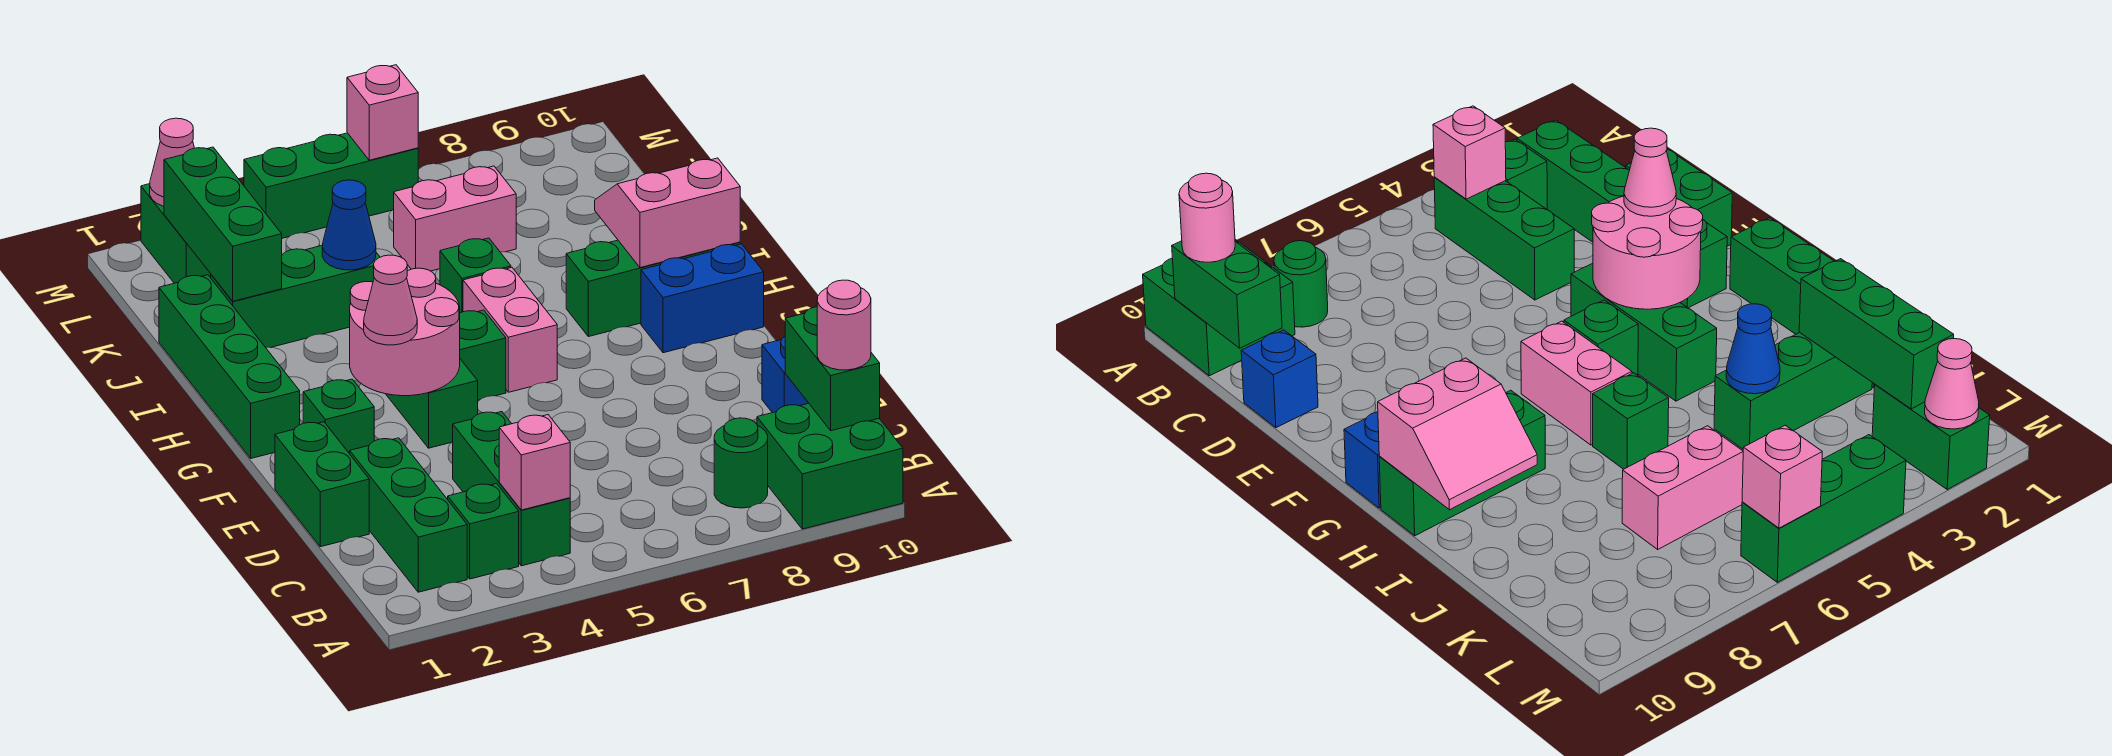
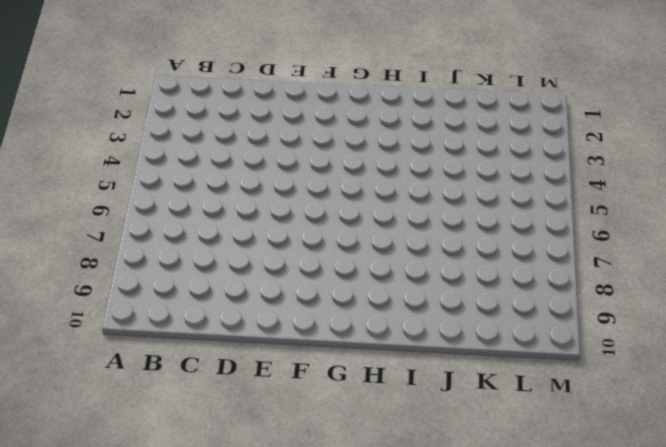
none -> green 2x2 brick [757,403,903,529]
none -> green 1x3 brick [350,438,467,592]
none -> green 1x1 brick [448,484,519,579]

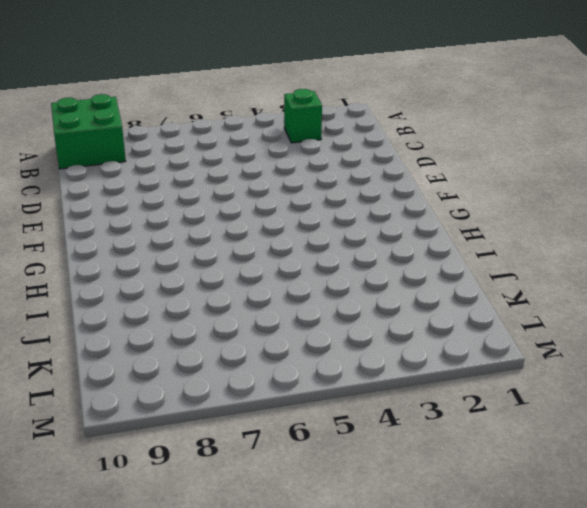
none -> green 1x3 brick [350,438,467,592]
none -> green 1x3 brick [453,412,570,566]
none -> green 1x1 round brick [714,418,768,508]

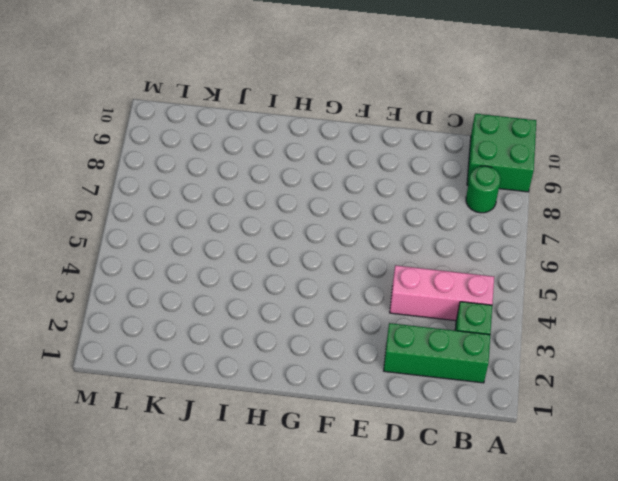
pink 1x3 brick [390,265,494,321] -> green 1x3 brick [453,412,570,566]
none -> green 1x2 brick [275,422,369,547]
none -> blue 1x1 brick [762,337,808,413]
none -> green 1x1 brick [303,379,374,454]

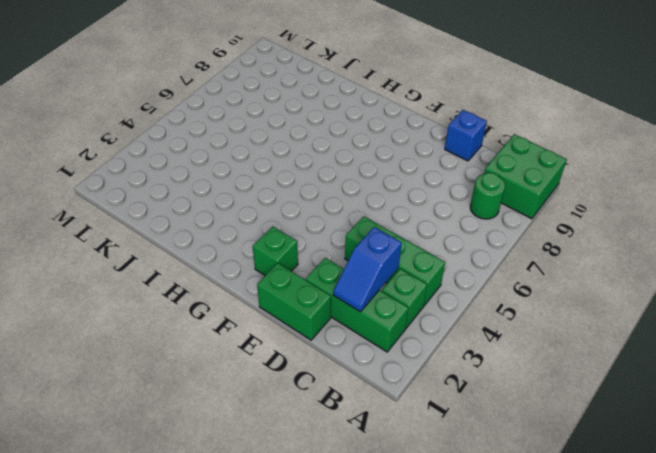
blue 1x2 slope [333,227,402,312] -> none
none -> green 1x3 brick [386,359,478,448]
none -> green 1x4 brick [159,275,300,458]
none -> green 1x1 brick [460,310,506,400]

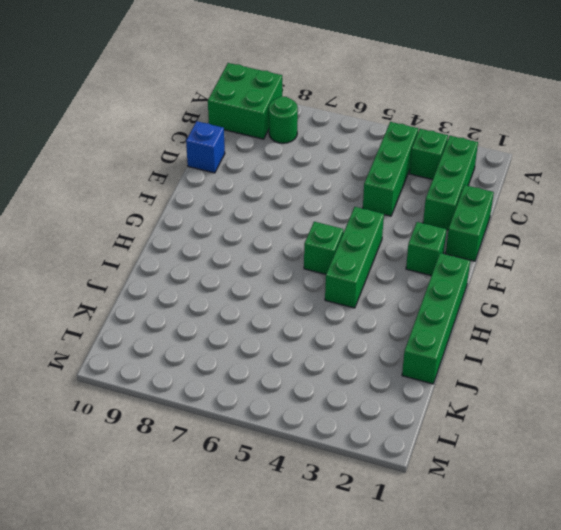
none -> pink 1x2 brick [463,268,557,392]
none -> blue 1x2 brick [641,244,764,353]
none -> green 1x3 brick [566,240,740,337]

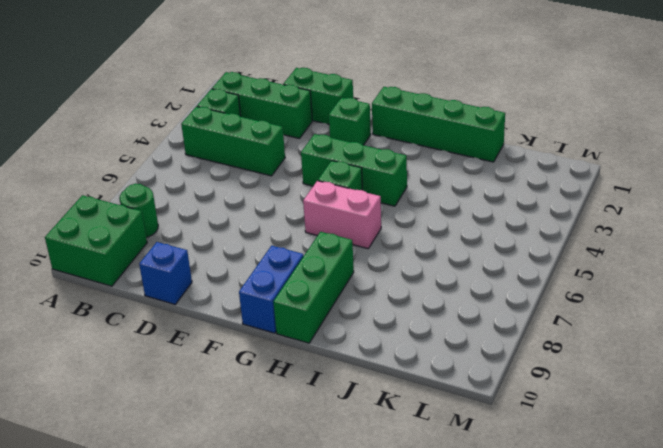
none -> green 1x1 brick [440,238,511,313]
none -> green 1x3 brick [211,245,380,348]
none -> pink 1x2 brick [394,166,516,271]

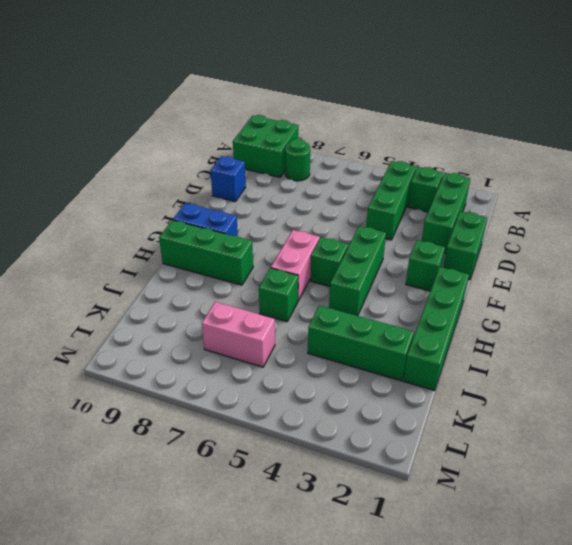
none -> green 1x2 brick [141,184,211,283]
none -> green 1x3 brick [244,133,418,238]
none -> pink 1x1 brick [499,415,570,510]

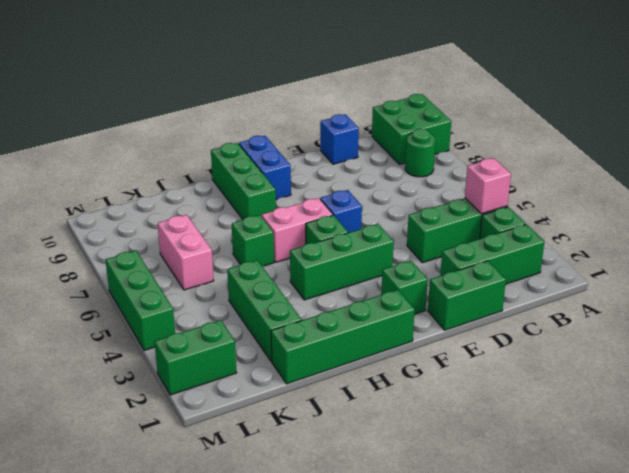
blue 1x1 brick [320,190,362,233] -> none
none -> green 1x2 brick [785,307,880,431]
none -> pink 2x2 round brick [350,268,460,396]
none -> pink 2x2 slope [595,158,740,268]

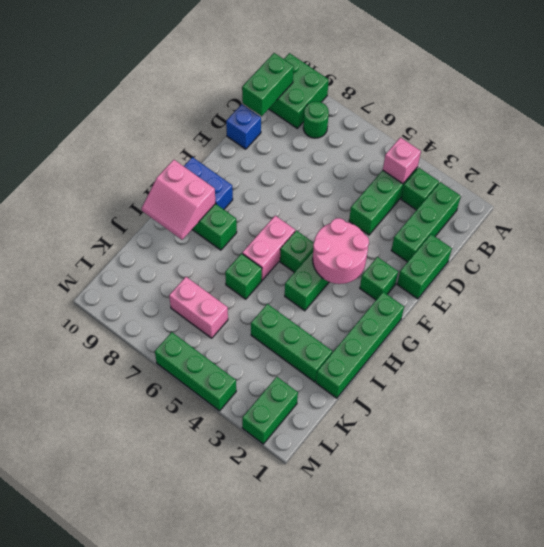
none -> green 1x3 brick [164,147,282,301]
none -> blue 1x1 cone [322,180,376,270]
none -> pink 1x1 cone [150,118,194,206]

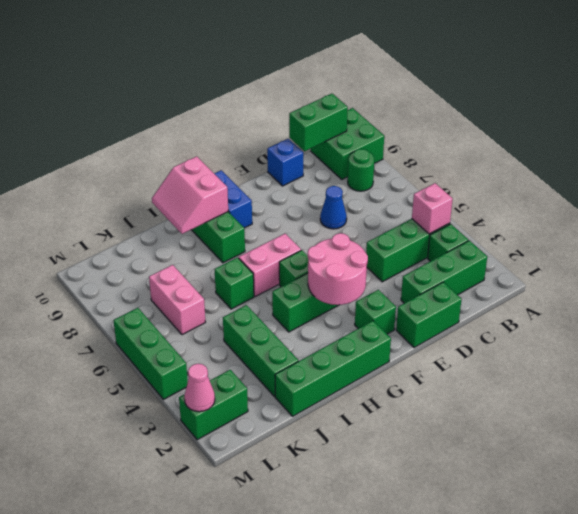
blue 1x1 cone [320,186,347,229] -> blue 1x1 cone moved to [322,180,376,270]
none -> green 1x3 brick [164,147,282,301]
none -> pink 1x1 brick [347,65,418,160]
none -> pink 1x1 round brick [817,280,871,370]

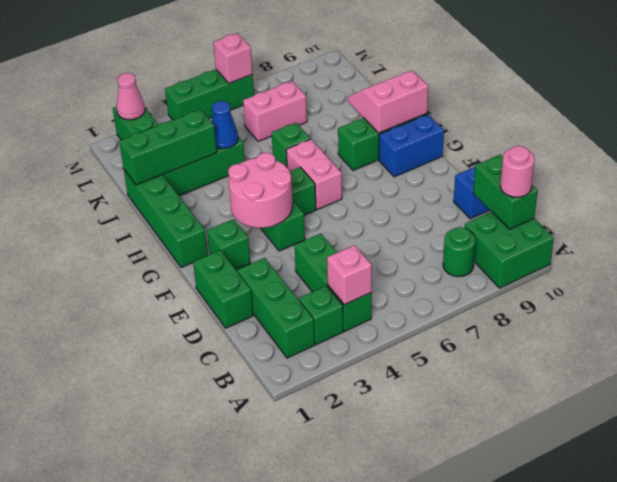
green 1x3 brick [119,110,217,185] -> green 1x3 brick turned to [164,147,282,301]
none -> pink 1x1 cone [364,255,417,345]

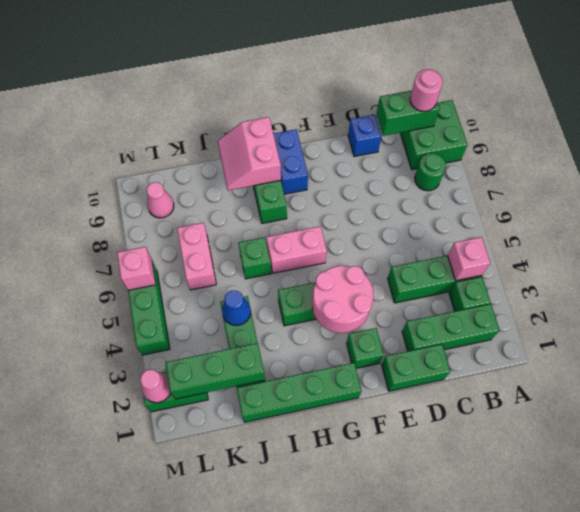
pink 1x1 cone [147,182,174,218] -> pink 1x1 cone moved to [364,255,417,345]
none -> green 1x1 brick [460,310,506,400]

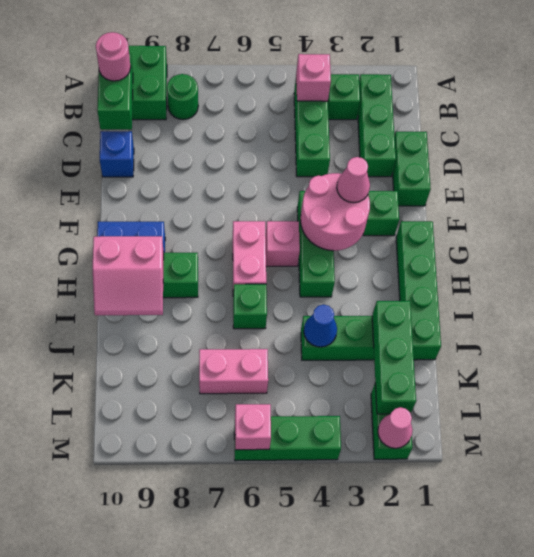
pink 1x1 brick [266,221,300,266] -> green 1x1 brick [460,310,506,400]

